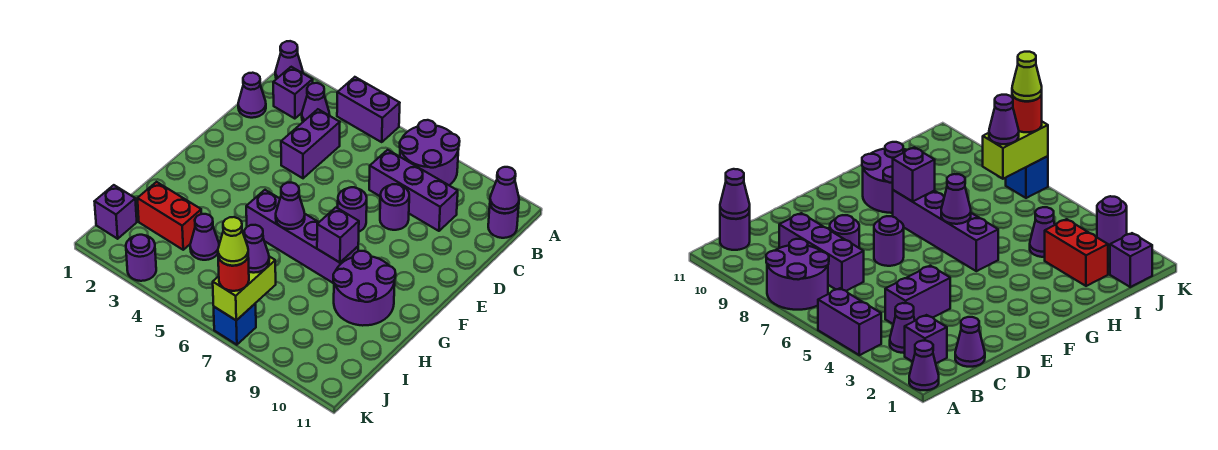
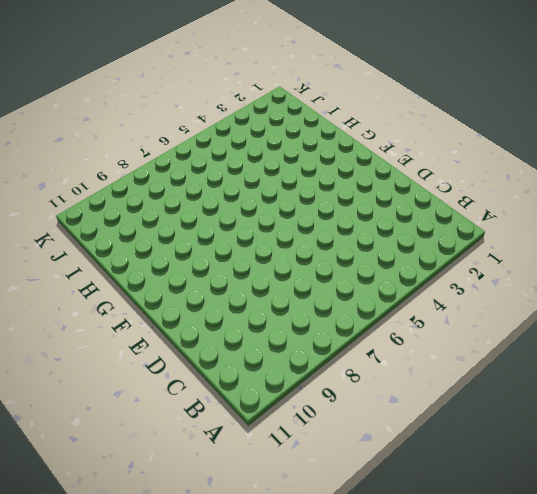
none -> purple 1x1 cone [275,41,303,79]
none -> purple 1x2 brick [337,77,400,142]
none -> purple 2x2 round brick [400,120,460,185]

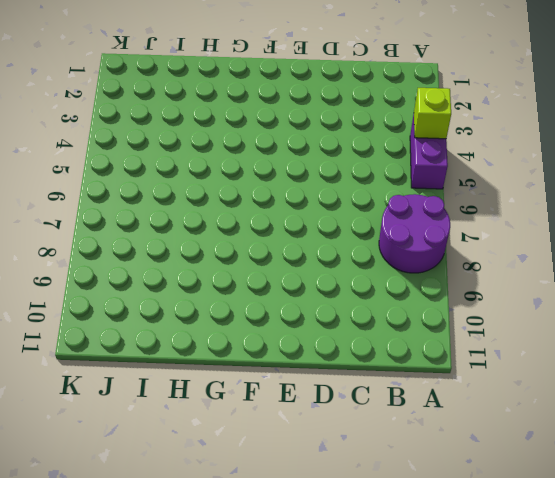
lime 1x1 brick [414,88,451,139] -> none
none -> purple 1x1 cone [275,41,303,79]
none -> purple 1x1 brick [273,67,313,119]
none -> purple 1x1 cone [302,83,330,122]

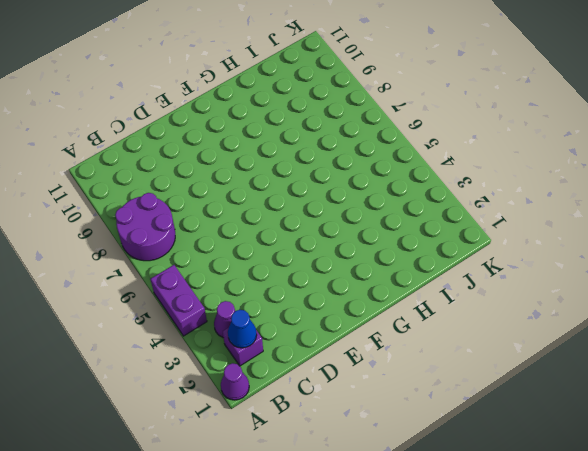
blue 1x1 cone [228,310,257,348] -> none
none -> purple 1x1 round brick [488,206,519,238]
none -> purple 1x1 cone [238,73,266,118]
none -> purple 1x2 brick [281,109,340,178]

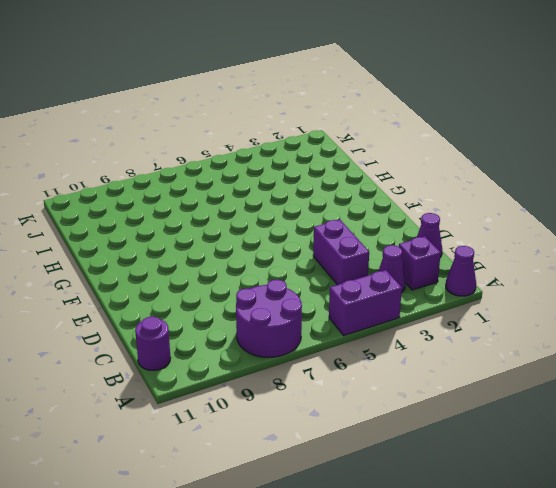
none -> purple 1x3 brick [369,150,458,231]
none -> purple 1x1 round brick [380,184,409,230]
none -> purple 1x1 round brick [338,187,367,232]

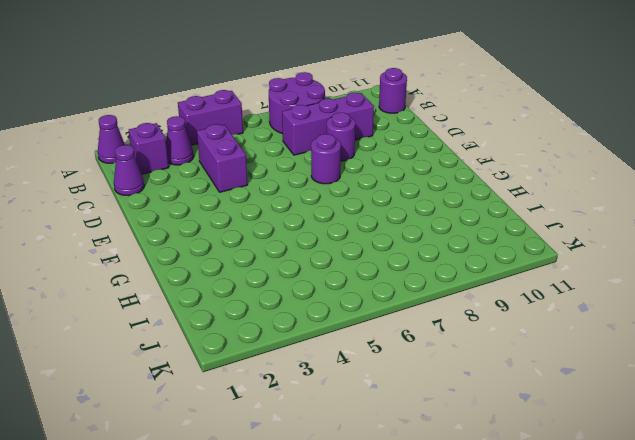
none -> purple 1x4 brick [246,190,358,283]
none -> purple 2x2 round brick [333,251,396,326]
none -> red 1x2 brick [137,182,201,250]

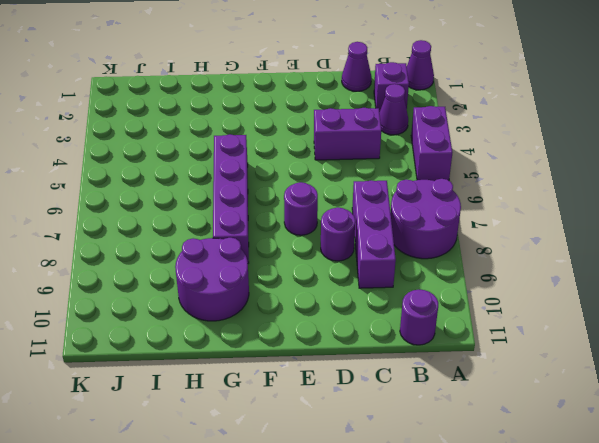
none -> red 1x2 brick [137,182,201,250]
none -> purple 1x1 cone [190,214,219,260]
none -> purple 1x1 brick [94,185,137,239]

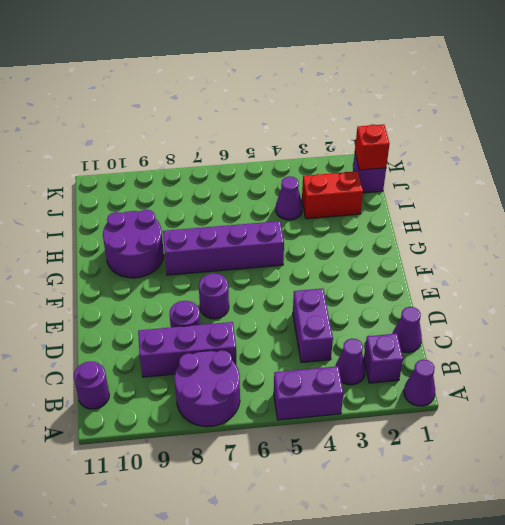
red 1x1 brick [355,124,390,170] -> none
none -> purple 1x1 round brick [126,235,156,281]
none -> blue 1x1 brick [214,304,256,345]
none -> purple 1x1 cone [490,167,519,213]

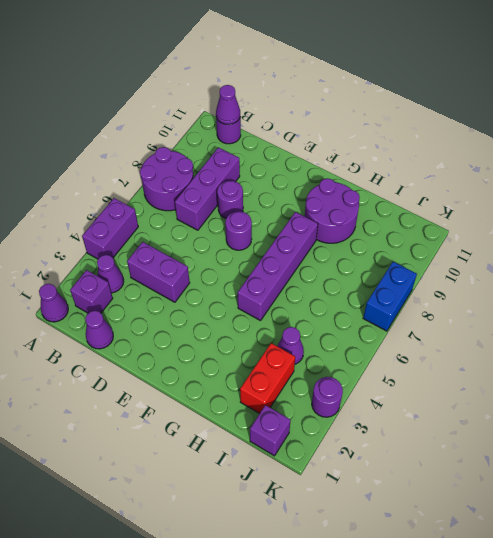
blue 1x2 brick [363,262,417,331] -> blue 1x1 brick [214,304,256,345]
none -> purple 1x1 cone [276,183,305,229]
none -> purple 1x1 brick [317,208,359,262]
none -> lime 1x2 brick [213,256,276,320]

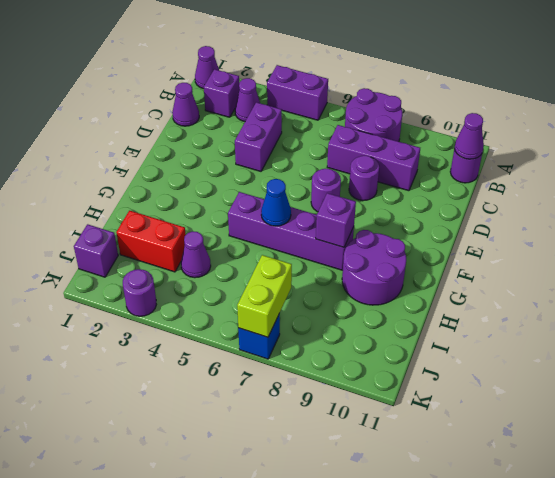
blue 1x1 cone [261,179,291,226] -> purple 1x1 cone [276,183,305,229]
none -> purple 1x1 cone [244,225,269,273]
none -> red 1x1 round brick [218,258,249,291]
none -> lime 1x1 cone [218,217,248,266]

